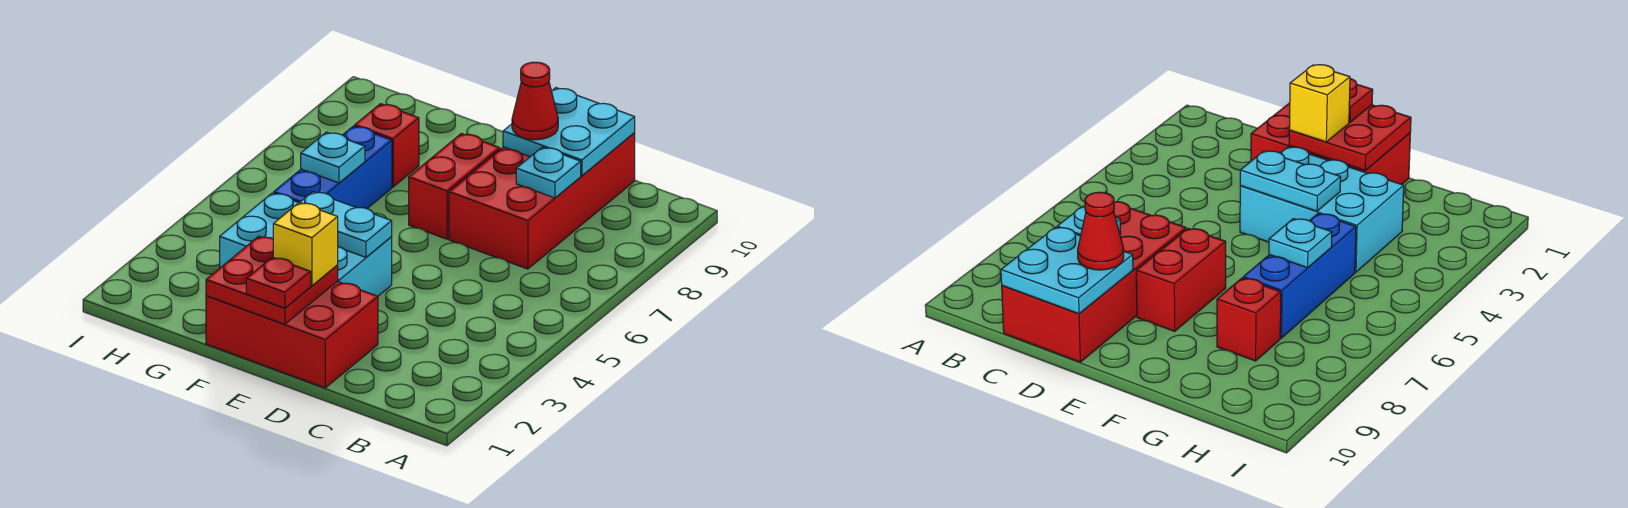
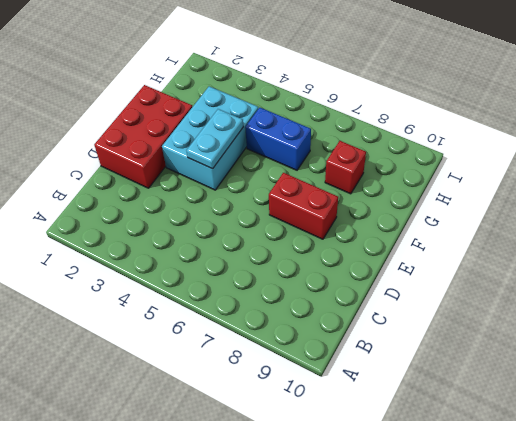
blue 1x2 brick [245,108,311,170] -> blue 1x3 brick [274,126,392,209]
none -> red 2x4 brick [449,133,635,269]
none -> cyan 1x1 plate [516,147,581,198]
none -> cyan 2x2 plate [503,88,635,176]

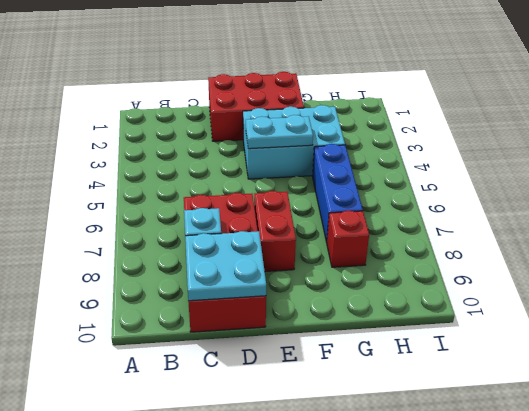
none -> red 2x2 plate [206,236,338,324]
none -> cyan 1x1 plate [301,132,365,183]
none -> red 1x1 cone [512,62,558,140]

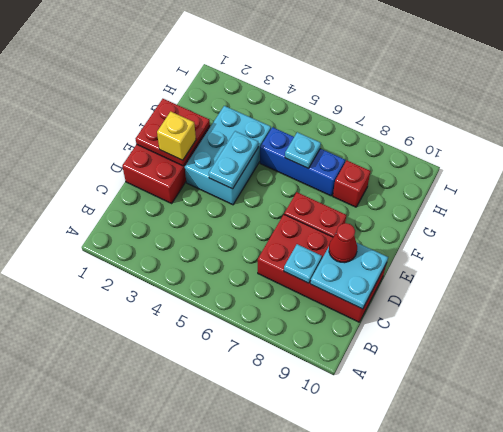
none -> red 1x1 plate [246,257,311,308]

